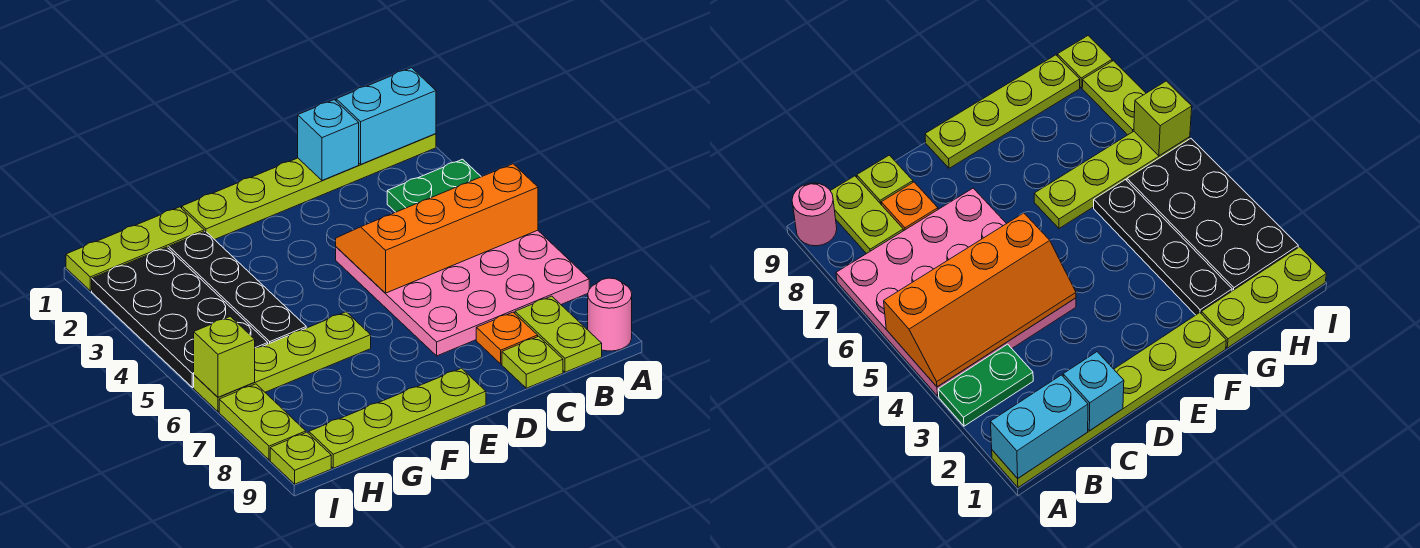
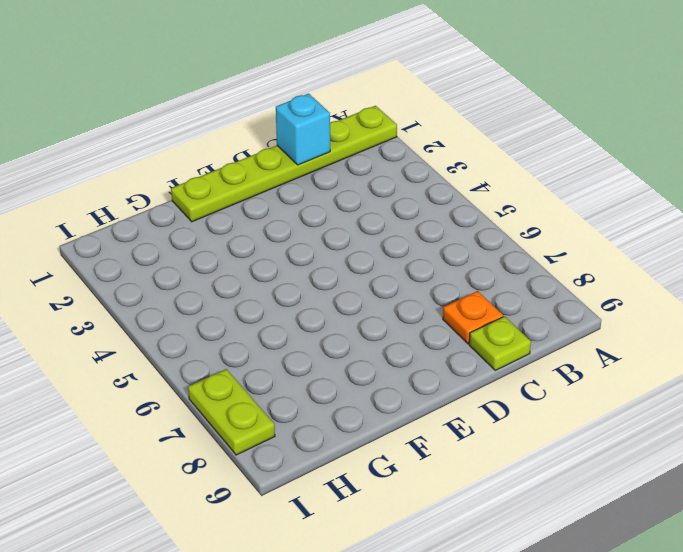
none -> green 1x2 plate [387,159,481,212]
none -> pink 4x4 plate [336,230,589,356]
none -> pink 1x1 round brick [588,278,632,351]

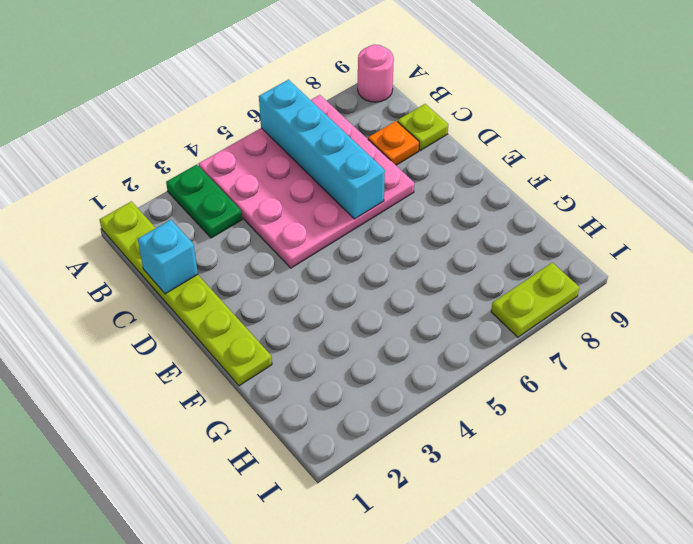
cyan 1x4 brick [259,80,385,219] -> none
none -> lime 1x2 plate [515,296,602,372]
none -> lime 1x4 plate [309,368,486,468]
none -> lime 1x4 plate [194,312,371,412]

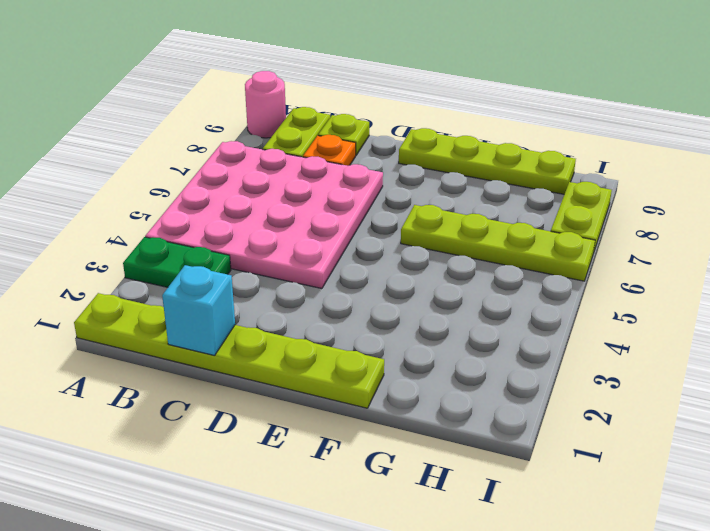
none -> lime 1x3 plate [66,207,204,291]
none -> black 1x4 plate [169,231,306,344]
none -> black 2x4 plate [92,247,268,388]

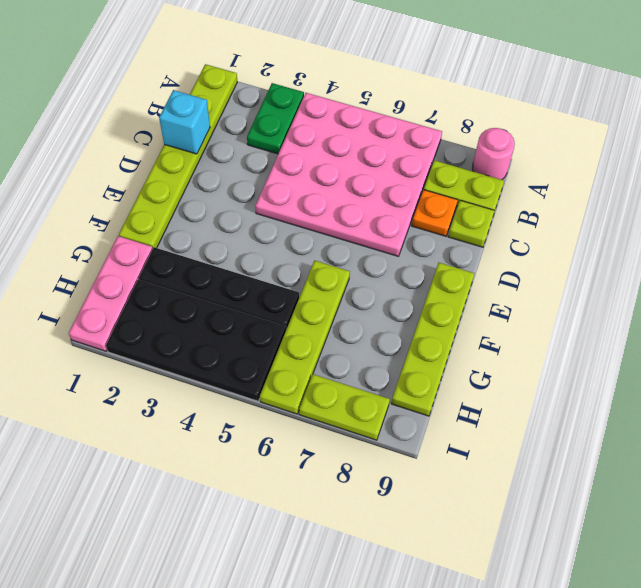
pink 1x3 plate [69,236,153,351] -> lime 1x3 plate [66,207,204,291]
none -> lime 1x1 plate [270,432,331,484]
none -> cyan 1x2 brick [336,68,436,164]
none -> orange 2x4 slope [336,164,538,293]

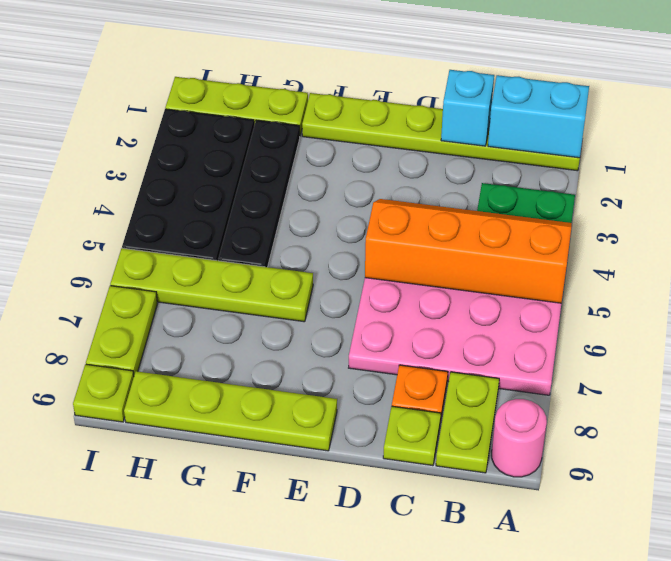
none -> lime 1x1 brick [194,316,255,397]

